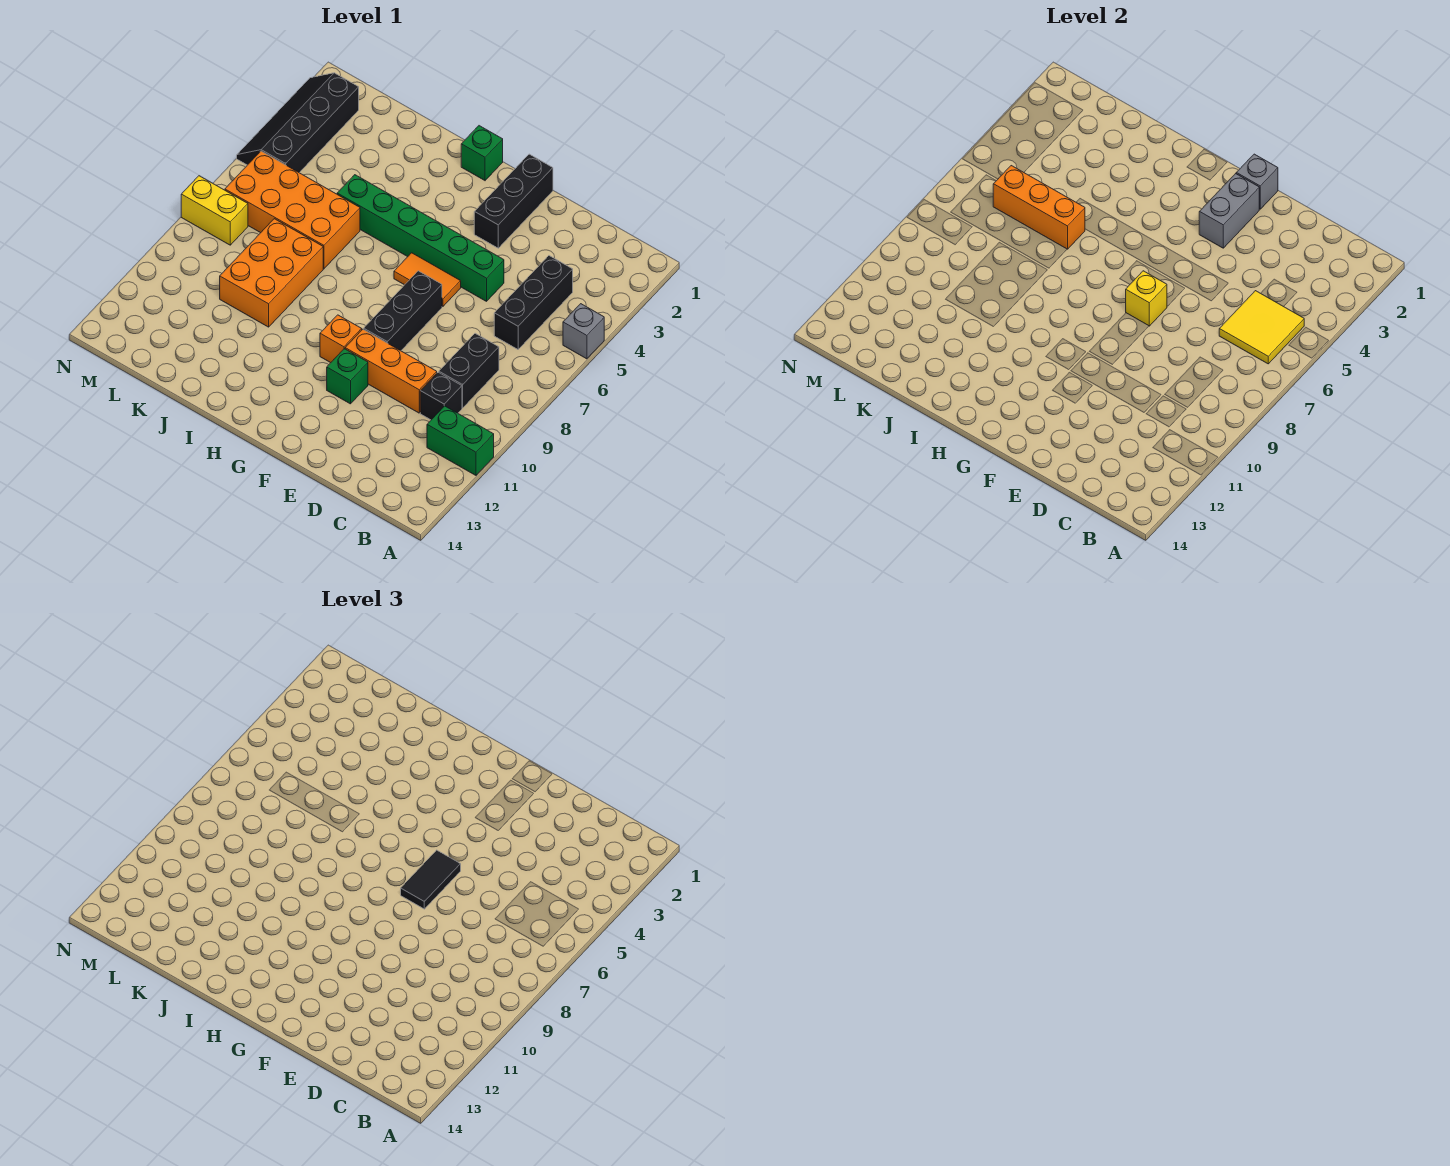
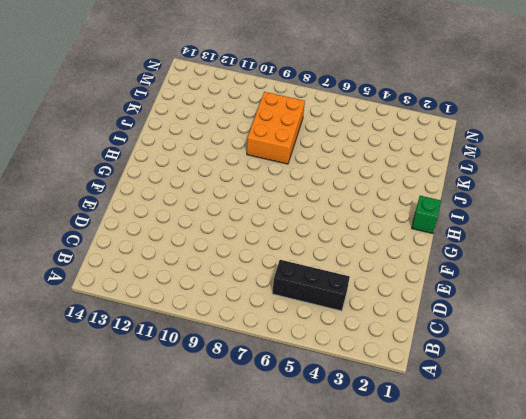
orange 2x3 brick [247,92,305,164] -> orange 2x3 brick turned to [220,219,323,327]
none -> grey 1x1 brick [563,304,604,359]
none -> green 1x2 brick [427,406,494,475]
none -> black 1x2 brick [439,333,499,408]

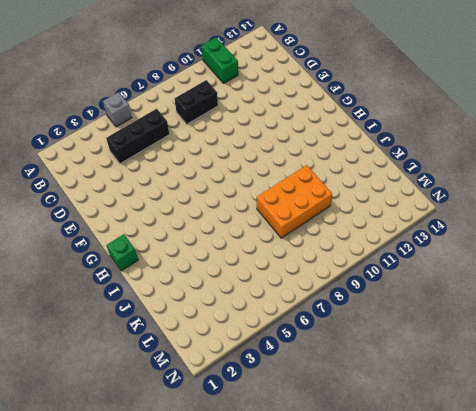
none -> black 1x1 brick [420,372,462,420]
none -> orange 1x3 brick [345,329,437,413]
none -> green 1x6 brick [337,175,504,301]

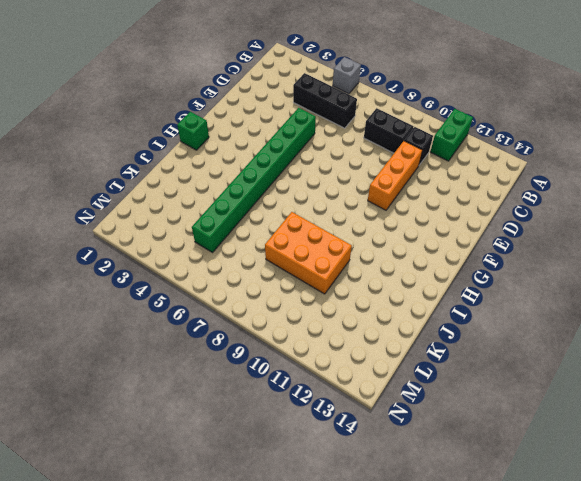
green 1x8 brick [192,108,316,252] -> green 1x6 brick [337,175,504,301]
none -> black 1x3 brick [474,154,553,248]
none -> orange 1x2 tile [394,253,461,307]
none -> black 1x3 brick [364,271,442,351]

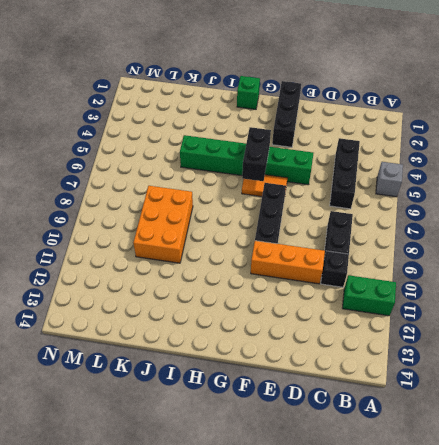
black 1x2 brick [242,127,271,181] -> none
none -> green 1x1 brick [327,349,368,404]
none -> orange 1x1 brick [320,315,362,363]
none -> orange 2x4 brick [225,151,360,269]

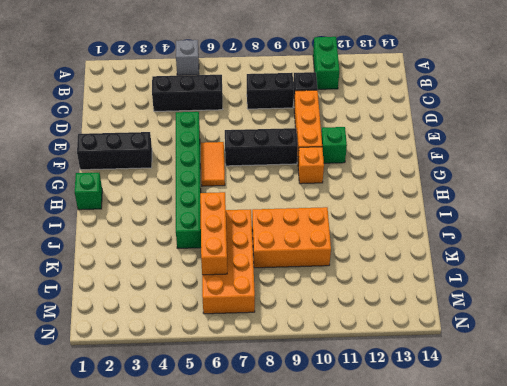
none -> black 2x4 slope [237,73,359,173]
none -> yellow 1x2 brick [181,176,248,245]
none -> yellow 2x2 tile [1219,291,1304,364]

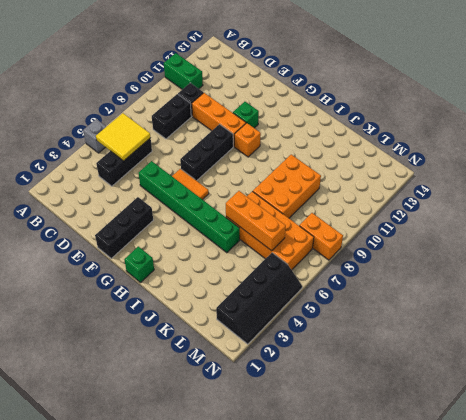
orange 1x2 brick [299,213,343,260] -> yellow 1x2 brick [181,176,248,245]
none -> grey 1x1 brick [1236,154,1278,209]
none -> grey 1x2 brick [1199,174,1259,248]
none -> yellow 1x1 brick [1126,271,1167,326]

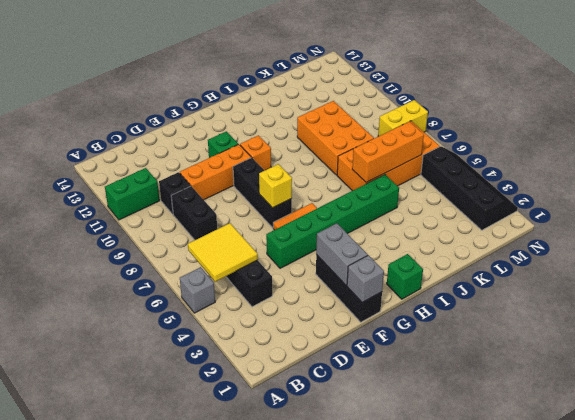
none -> black 1x2 tile [401,850,461,909]

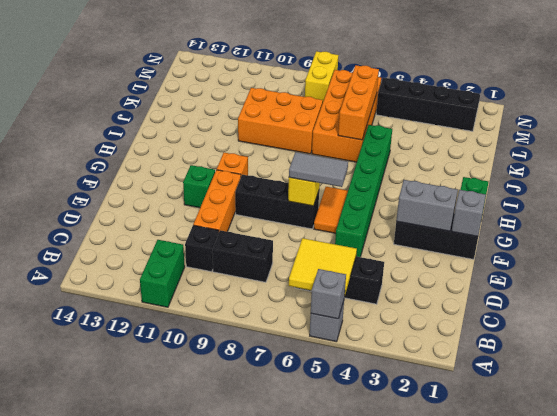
grey 1x1 brick [311,269,346,319] -> none
grey 1x2 tile [289,152,348,187] -> black 1x2 tile [401,850,461,909]

